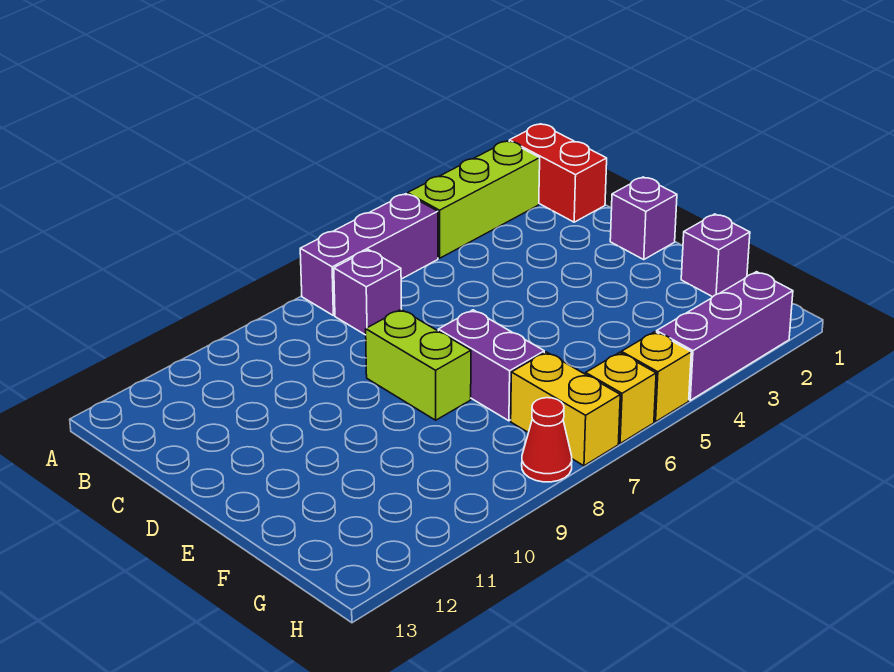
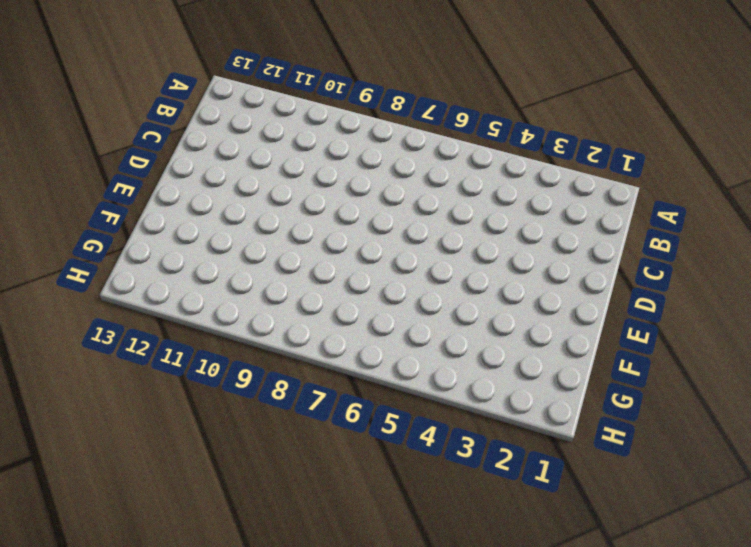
none -> red 1x2 brick [509,124,607,222]
none -> lime 1x3 brick [408,141,540,258]
none -> purple 1x3 brick [300,194,438,316]

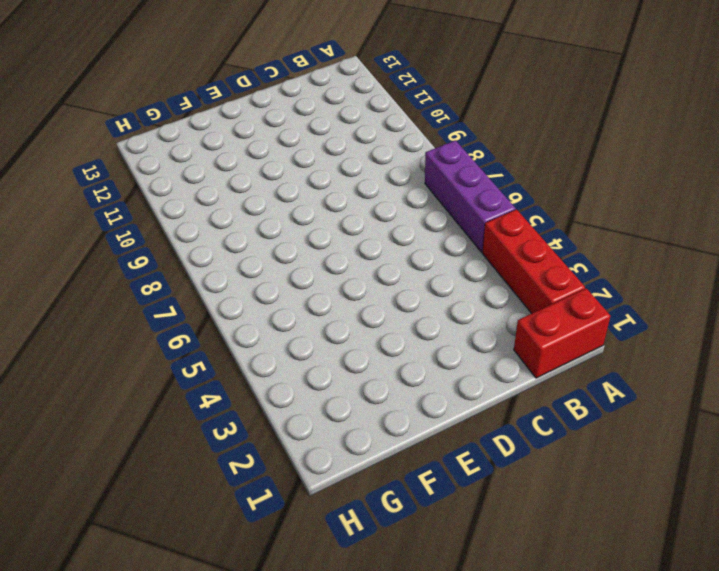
red 1x3 brick [483,209,585,313] -> lime 1x3 brick [408,141,540,258]
none -> purple 1x1 brick [334,250,401,335]
none -> purple 1x1 brick [610,177,677,259]
none -> lime 1x2 brick [366,309,471,420]

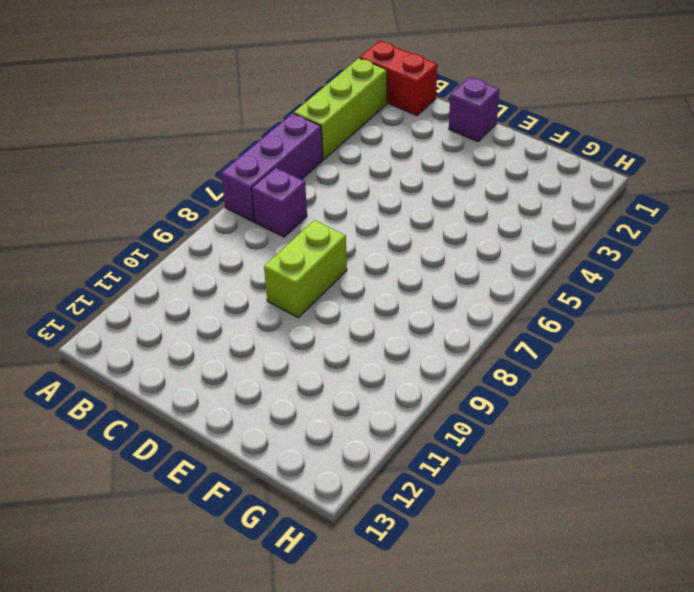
lime 1x2 brick [264,220,347,318] -> lime 1x2 brick turned to [366,309,471,420]
none -> purple 1x2 brick [438,310,544,421]
none -> purple 1x1 brick [681,214,750,297]
none -> yellow 1x2 brick [511,352,620,466]

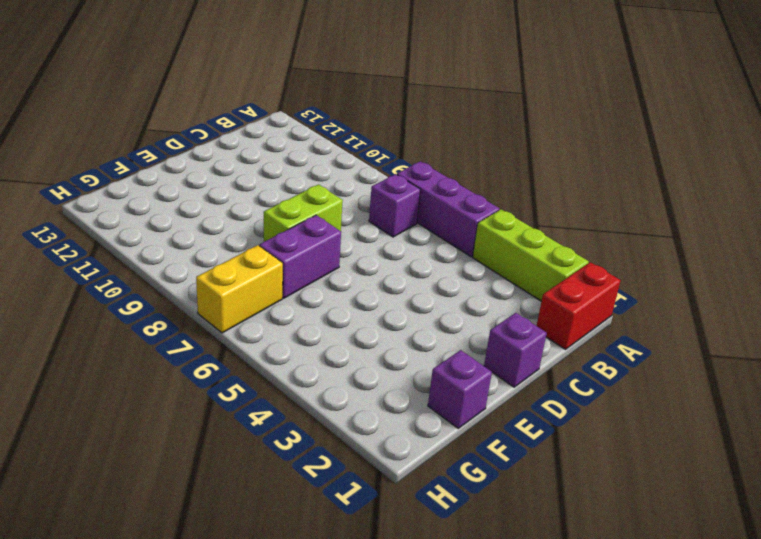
none -> purple 1x3 brick [657,272,793,400]
none -> yellow 1x1 brick [621,332,691,422]
none -> yellow 1x1 brick [586,352,656,444]

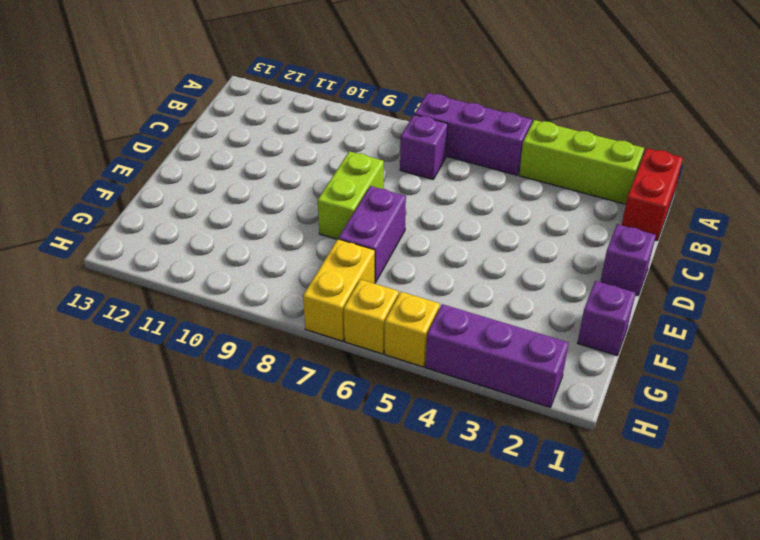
none -> red 1x1 cone [522,398,572,482]

